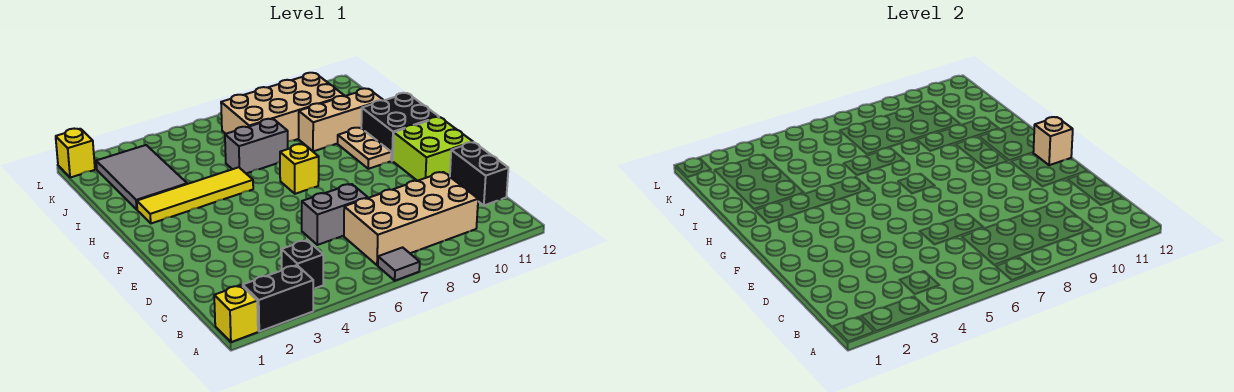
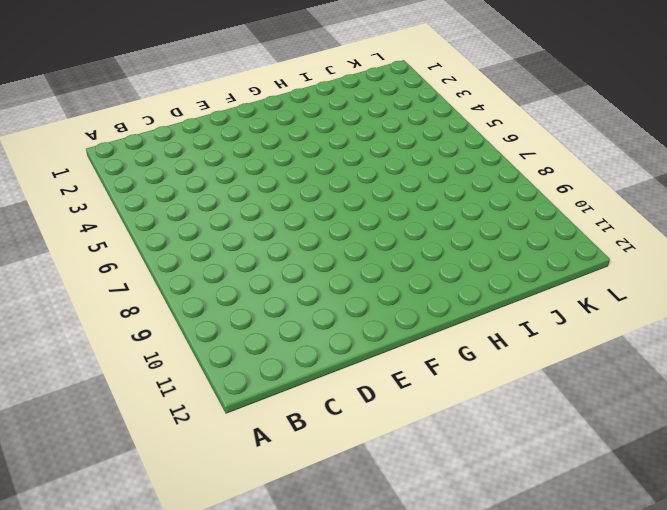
none -> yellow 1x1 brick [214,285,258,342]
none -> black 1x2 brick [243,265,313,331]
none -> grey 1x1 tile [378,247,420,281]

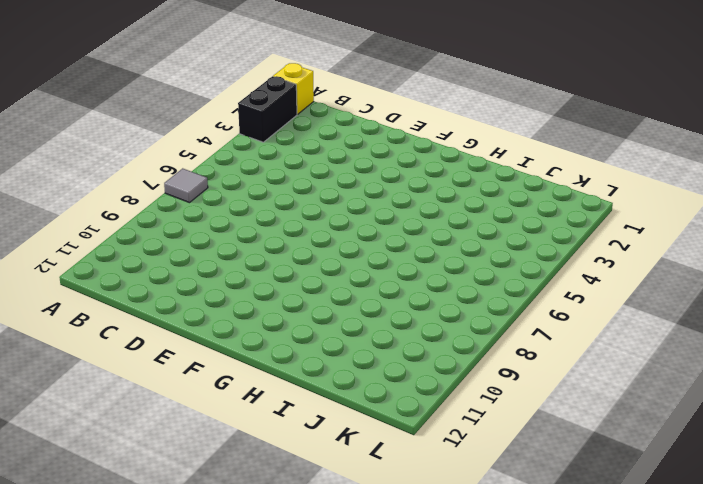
none -> black 1x1 brick [281,240,323,289]
none -> tan 2x4 brick [344,172,478,265]
none -> black 1x2 brick [450,142,508,205]

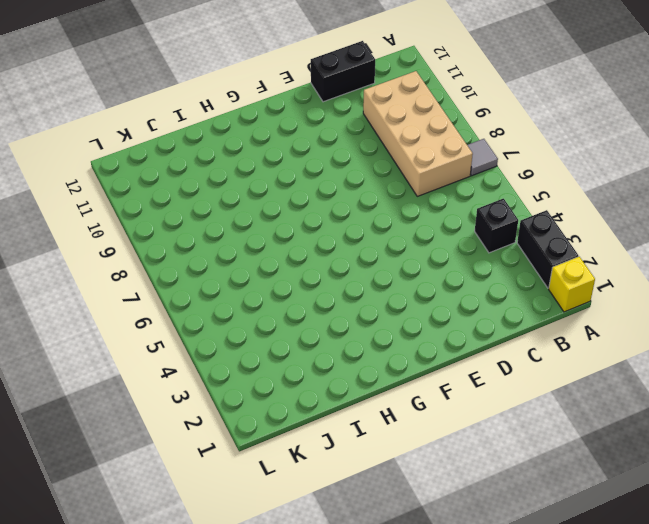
none -> grey 1x2 brick [302,184,368,245]
none -> lime 2x2 brick [393,117,473,181]
none -> yellow 1x1 brick [280,144,319,194]

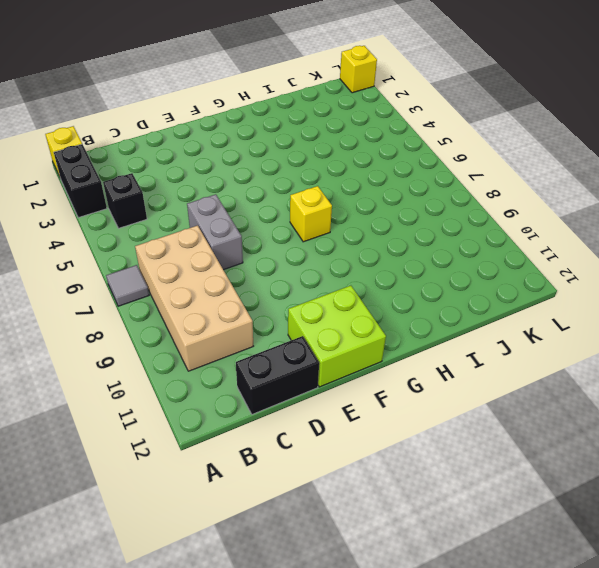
none -> tan 1x2 plate [338,128,391,169]
none -> black 2x2 brick [361,93,439,161]
none -> yellow 1x4 tile [137,167,253,223]

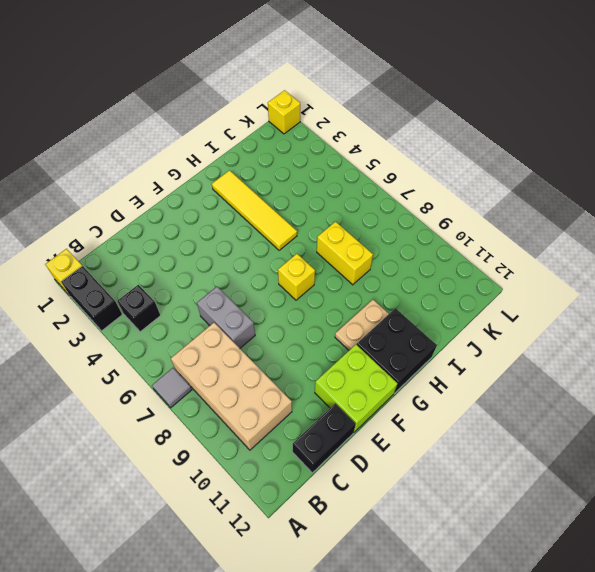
yellow 1x2 brick [317,222,373,285] -> grey 1x2 brick [225,119,288,173]
none -> grey 2x3 tile [96,145,187,209]
none -> tan 1x3 brick [299,88,383,151]
none -> tan 2x4 brick [221,73,344,141]

